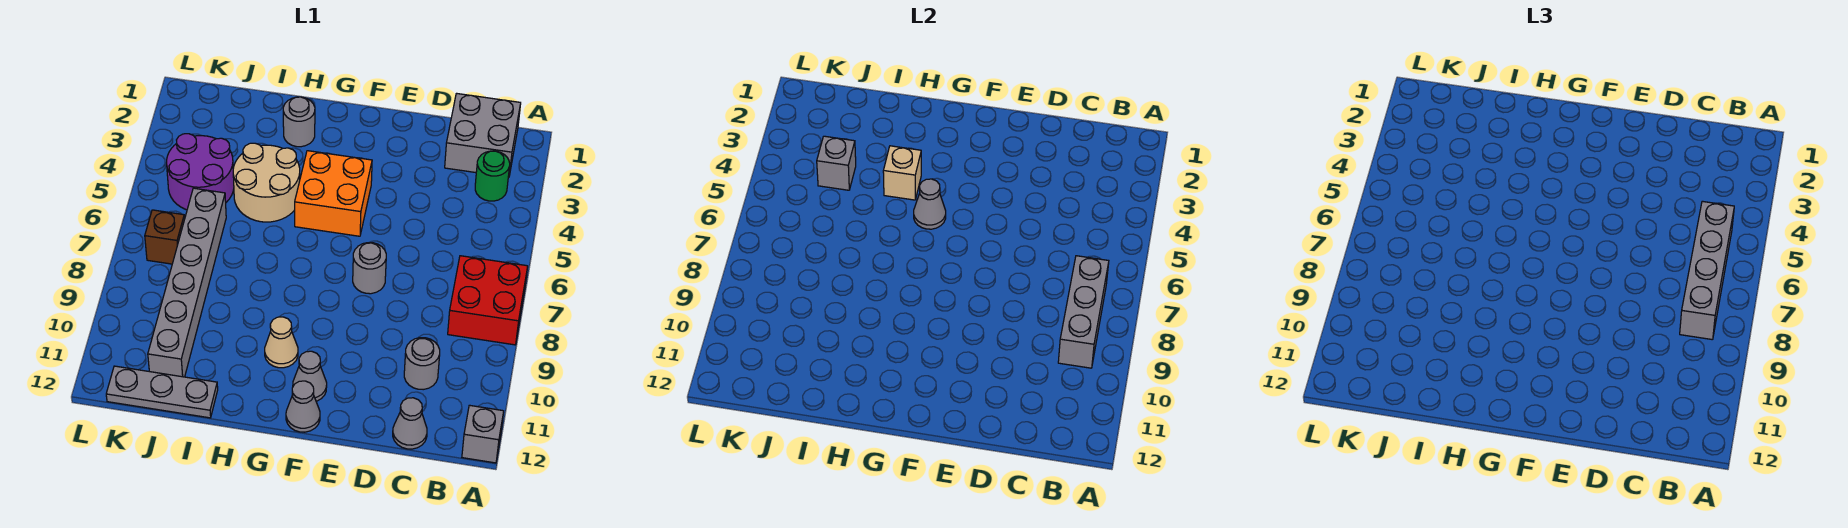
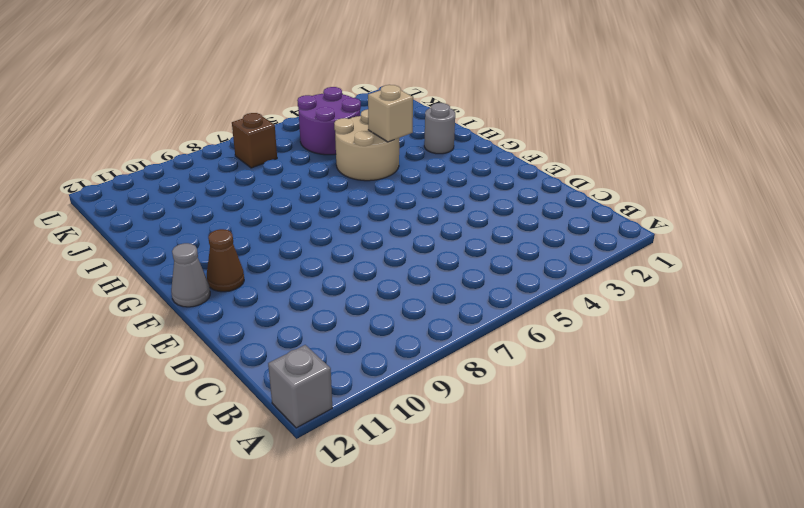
brown 1x1 cone [207,229,244,292] -> grey 1x1 cone [293,351,327,401]
none -> red 2x2 brick [448,256,528,345]
none -> grey 2x2 brick [445,93,521,177]
none -> green 1x1 round brick [475,151,510,201]

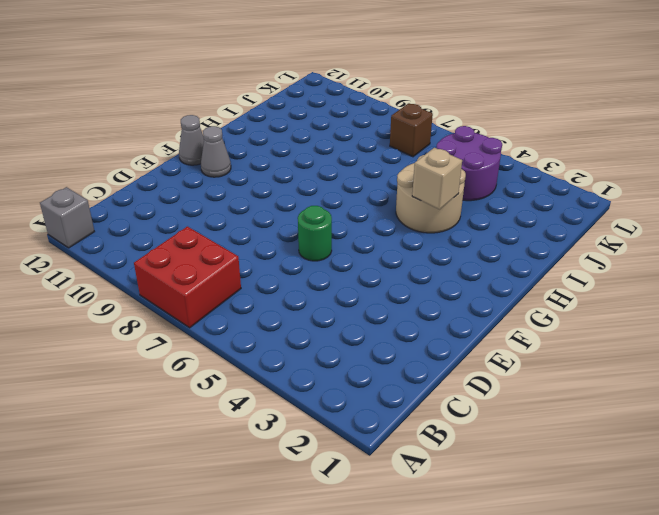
green 1x1 round brick [298,206,332,261] -> green 1x1 round brick moved to [475,151,510,201]
none -> grey 2x2 brick [445,93,521,177]
none -> grey 1x1 round brick [404,338,440,390]
none -> grey 1x1 cone [393,398,427,449]

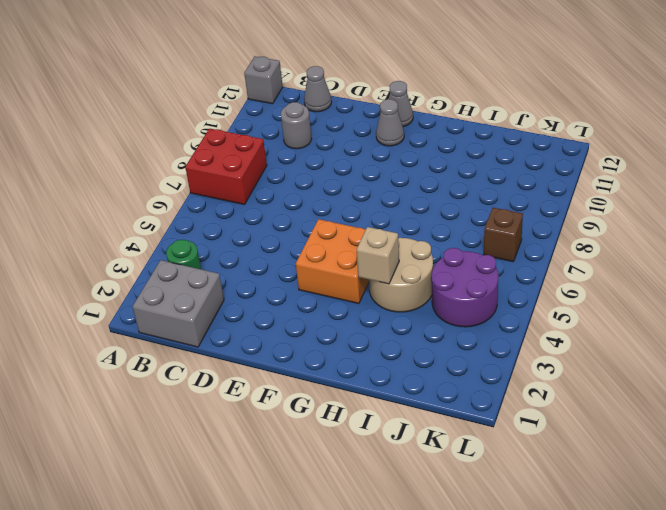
none -> grey 1x1 round brick [353,243,386,294]
none -> tan 1x1 cone [265,317,298,368]
none -> grey 1x1 round brick [283,97,315,147]

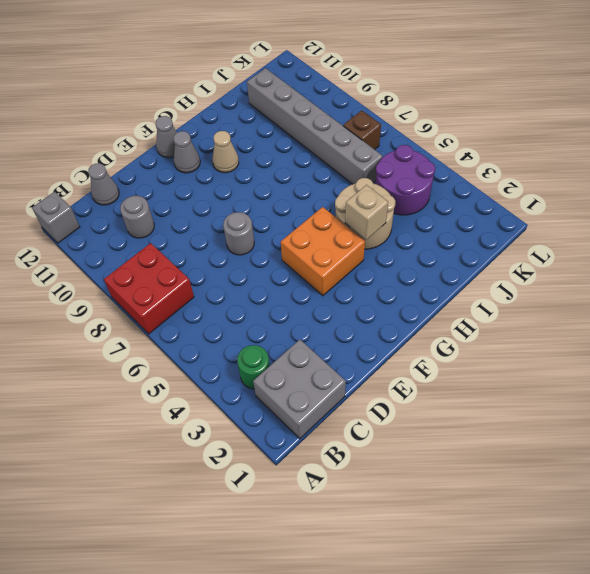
none -> grey 1x1 round brick [283,97,315,147]
none -> grey 1x3 plate [106,366,218,418]
none -> grey 1x3 brick [1058,256,1109,368]

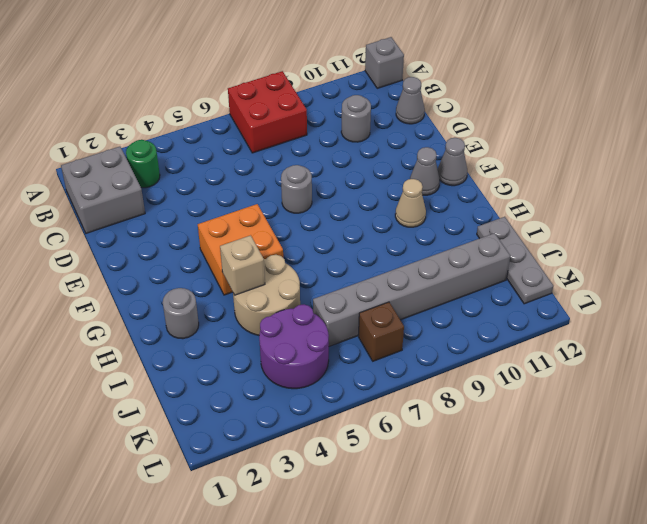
none -> grey 1x3 brick [1058,256,1109,368]
none -> grey 1x1 cone [914,179,946,229]
none -> grey 1x1 brick [817,136,856,190]

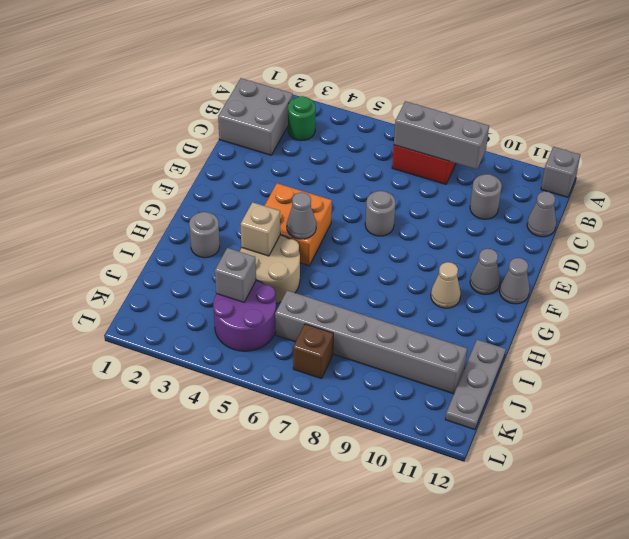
none -> grey 1x4 brick [1680,201,1734,340]

